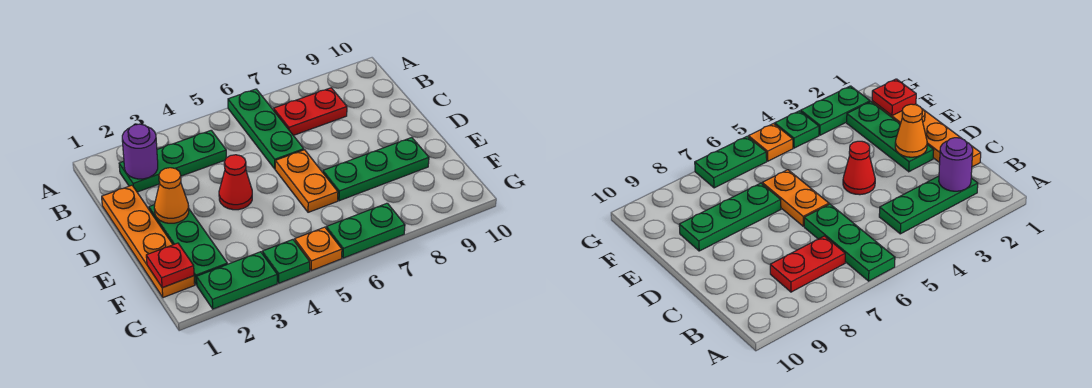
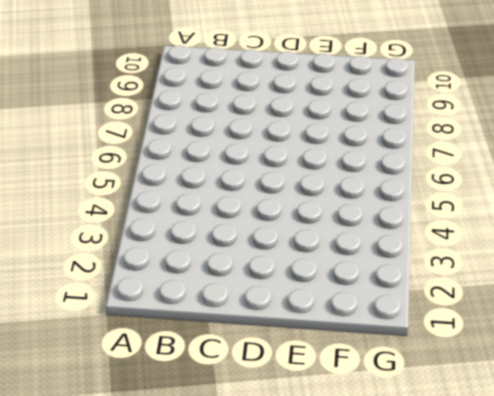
none -> green 1x3 plate [228,89,304,169]
none -> green 1x3 plate [119,130,226,192]
none -> red 1x2 plate [274,88,347,136]

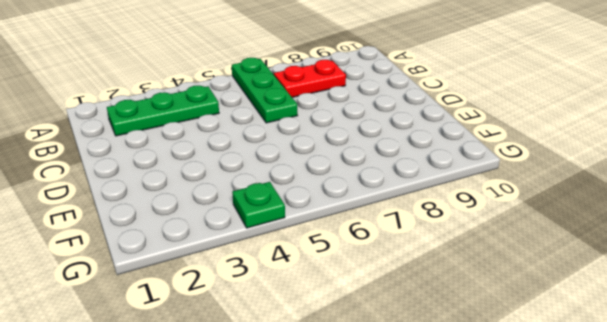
none -> orange 1x4 plate [102,185,195,298]
none -> green 1x3 plate [149,205,227,285]
none -> red 1x1 cone [219,155,252,210]

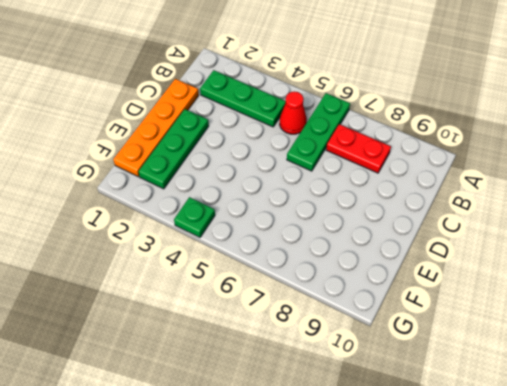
red 1x1 cone [279,91,307,134] -> red 1x1 cone moved to [219,155,252,210]
none -> orange 1x2 plate [275,150,338,212]
none -> green 1x3 plate [323,138,429,201]
none -> green 1x2 plate [197,252,277,309]

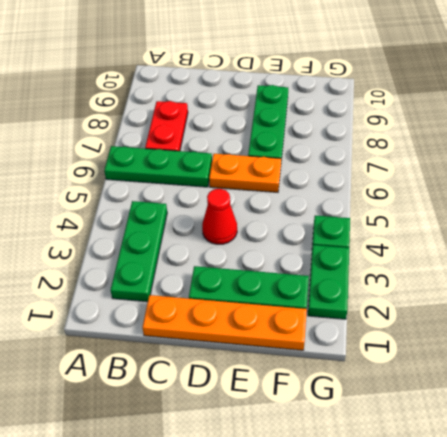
none -> orange 1x1 plate [295,227,342,271]
none -> green 1x2 plate [326,203,405,258]
none -> purple 1x1 round brick [122,124,158,179]

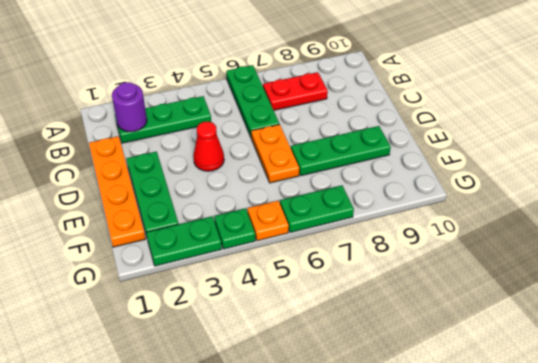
none -> orange 1x1 cone [154,168,189,223]
none -> red 1x1 plate [146,243,194,288]

